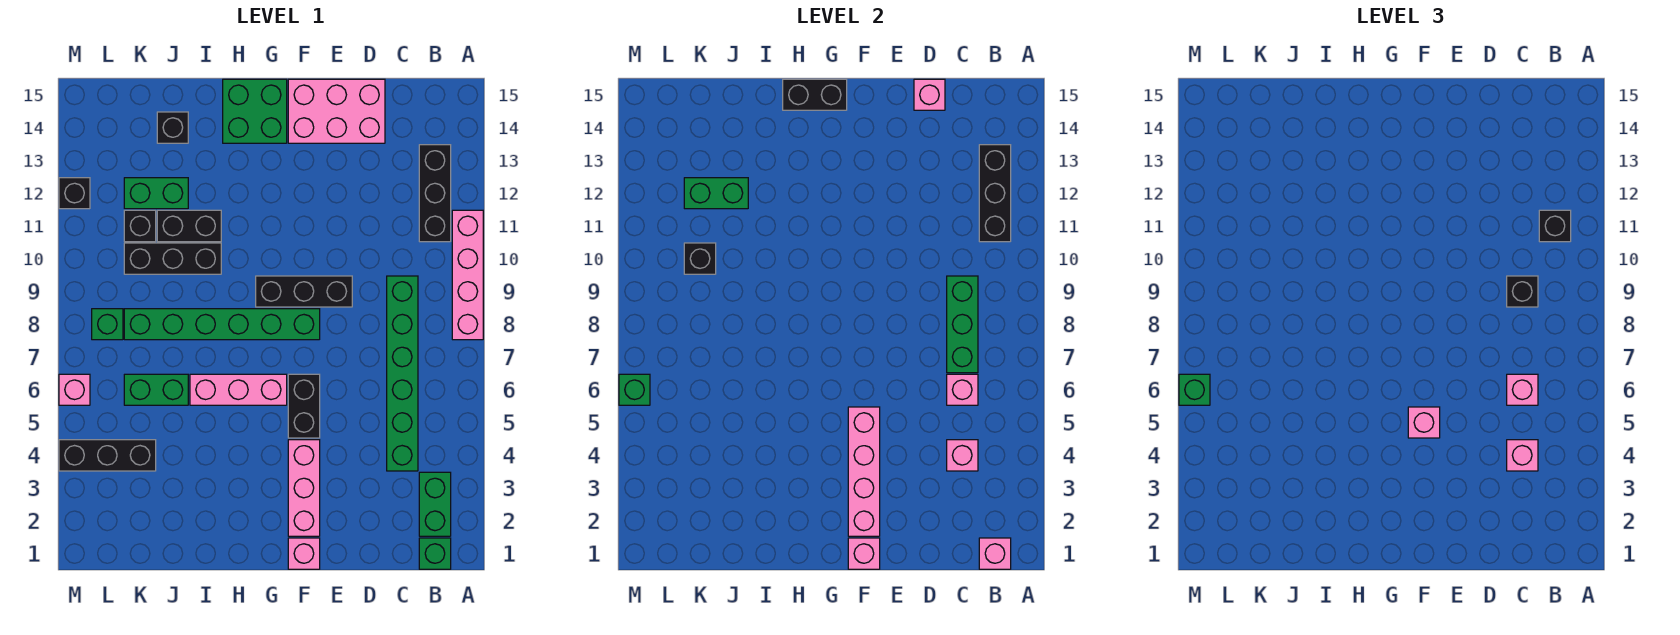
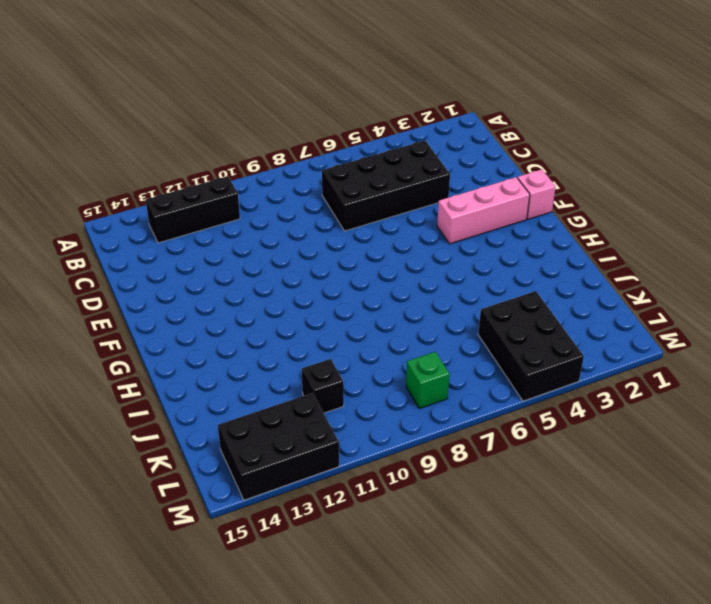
black 2x4 brick [322,140,450,231] -> green 1x6 brick [387,276,418,471]
black 2x3 brick [478,291,584,401] -> black 1x3 brick [59,440,156,471]
black 2x3 brick [218,393,339,500] -> black 1x1 brick [59,178,90,209]
none -> pink 1x4 brick [452,210,483,340]
none -> green 1x1 brick [419,538,451,569]
none -> green 1x2 brick [419,472,451,536]
none -> pink 2x3 brick [288,79,385,143]

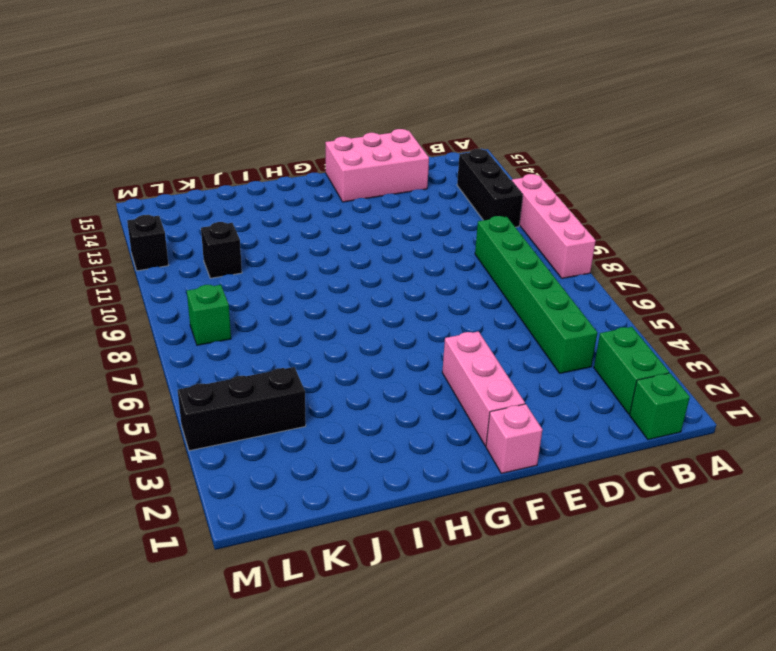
none -> black 1x3 brick [256,276,352,307]
none -> black 1x2 brick [288,374,320,438]
none -> green 1x6 brick [124,309,320,340]
none -> pink 1x3 brick [190,374,287,405]

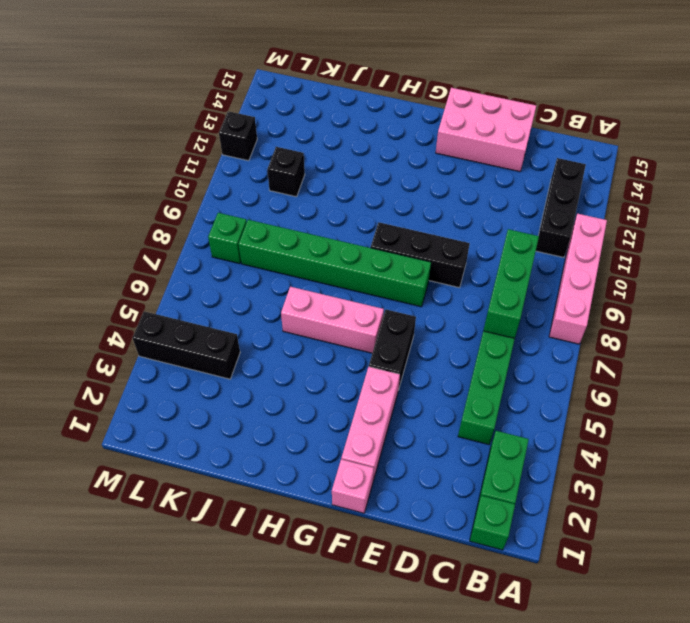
none -> green 2x2 brick [223,79,287,143]
none -> black 1x3 brick [124,243,221,274]
none -> black 1x2 brick [157,210,221,242]
none -> green 1x2 brick [124,374,188,405]

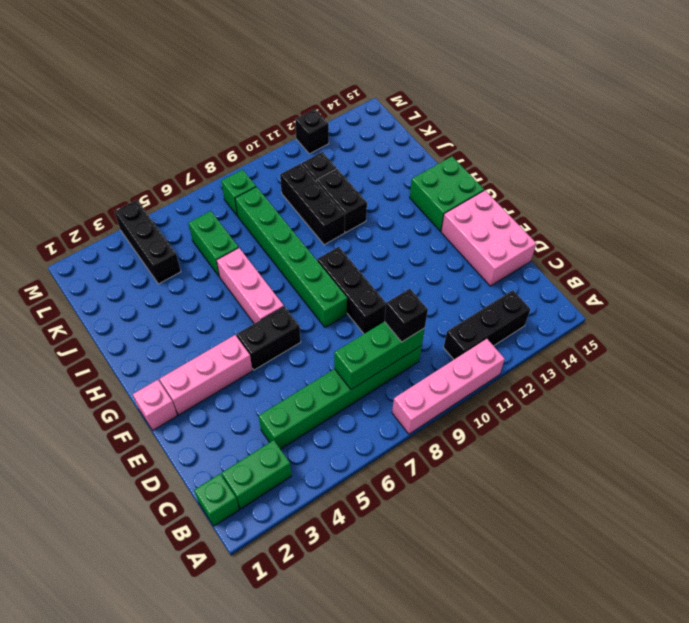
none -> green 1x2 brick [124,178,188,209]
none -> black 1x1 brick [157,112,188,143]
none -> pink 1x1 brick [59,374,90,405]
none -> pink 1x1 brick [979,538,1011,569]

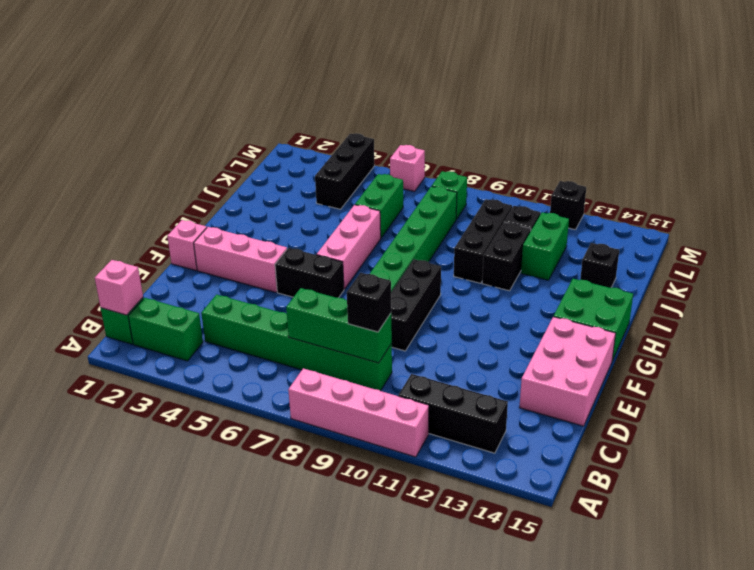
none -> black 1x3 brick [979,145,1011,242]
none -> pink 1x1 brick [947,440,978,471]
none -> pink 1x1 brick [947,374,978,405]
none -> pink 1x1 brick [914,79,945,110]

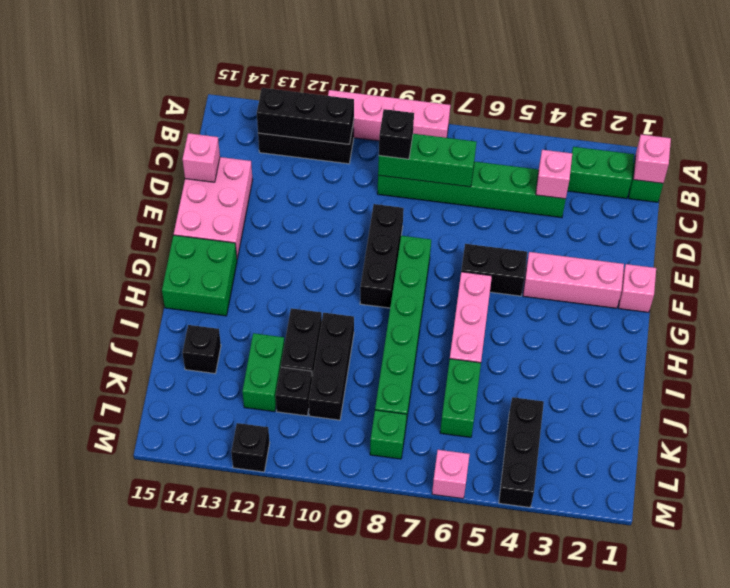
none -> pink 1x1 brick [947,374,978,405]
none -> pink 1x1 brick [848,538,880,569]
none -> pink 1x4 brick [848,407,880,536]
none -> black 1x2 brick [783,79,847,110]

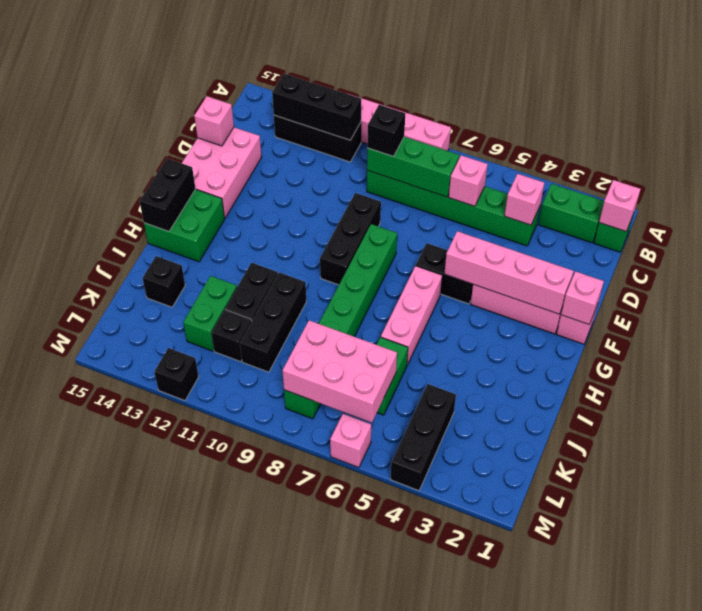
pink 2x3 brick [282,320,397,423] -> none
none -> green 1x2 brick [684,178,748,209]
none -> black 1x1 brick [684,243,716,274]
none -> green 1x1 brick [619,374,650,405]
none -> black 1x1 brick [1539,210,1571,242]

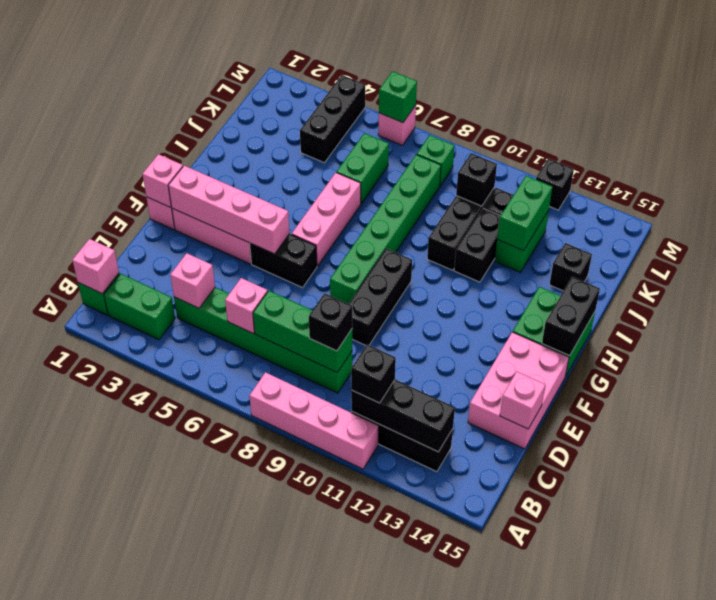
none -> pink 1x1 brick [1507,440,1538,471]
none -> pink 1x1 brick [1507,374,1538,405]
none -> pink 1x1 brick [1408,407,1440,438]
none -> green 1x1 brick [1179,374,1210,405]

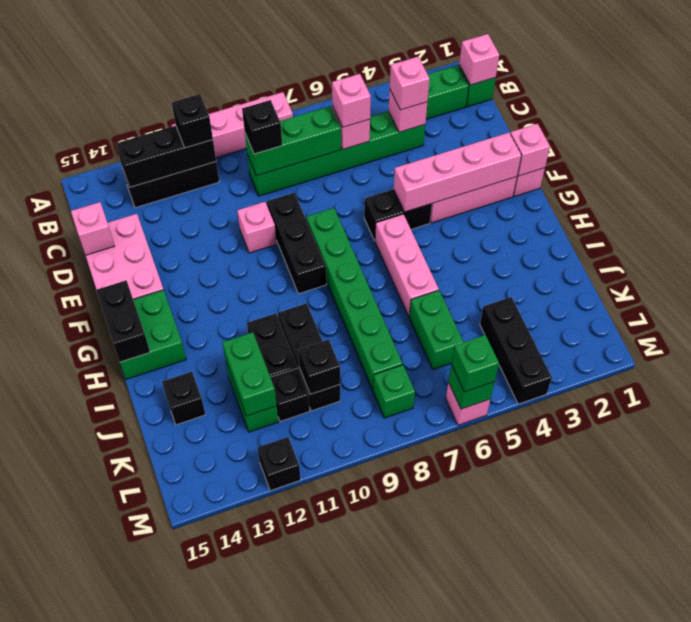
pink 1x1 brick [237,202,277,253] -> pink 1x1 brick moved to [1408,407,1440,438]

